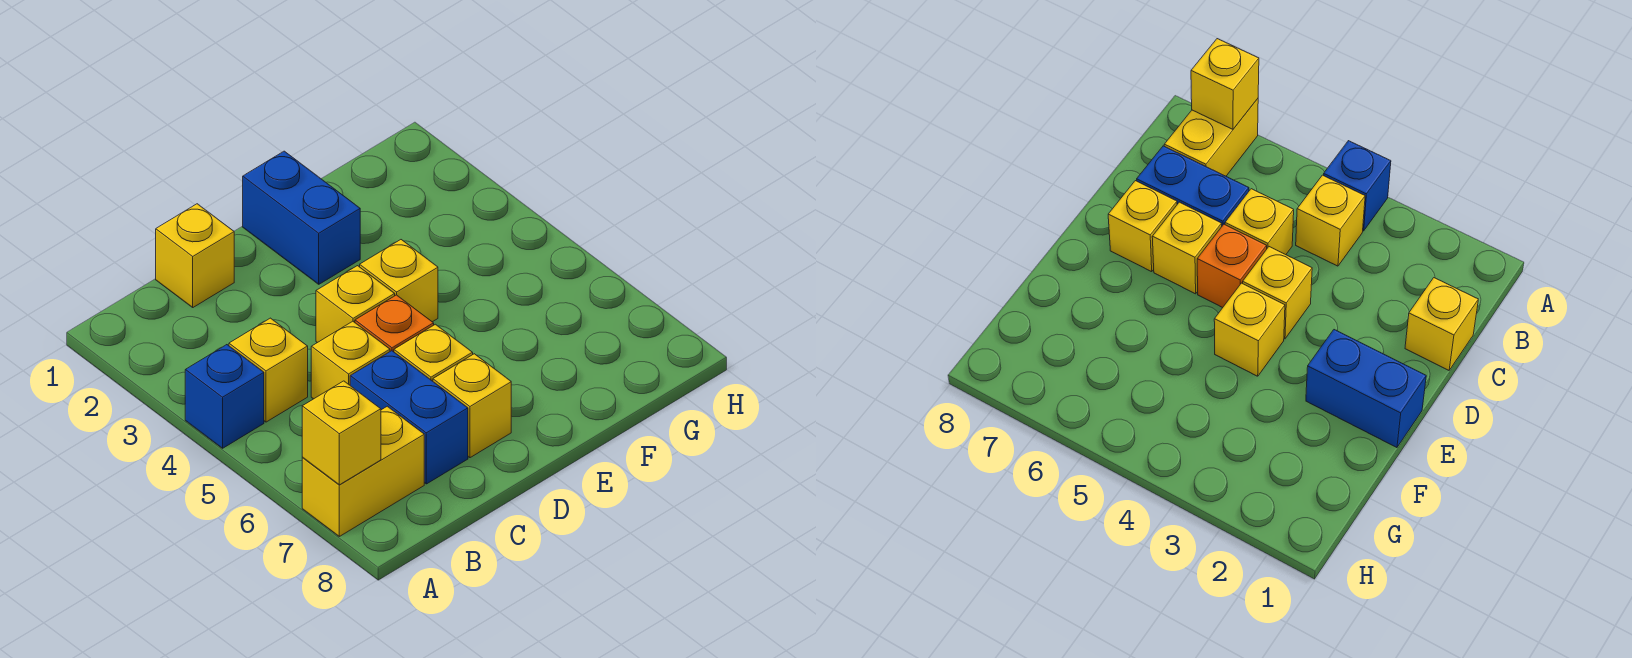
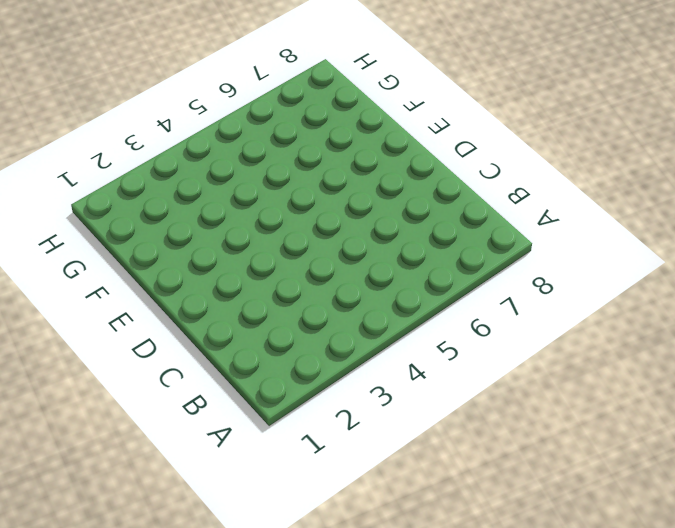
none -> blue 1x1 brick [185,345,264,448]
none -> yellow 1x2 brick [302,406,424,536]
none -> yellow 1x1 brick [229,318,308,422]

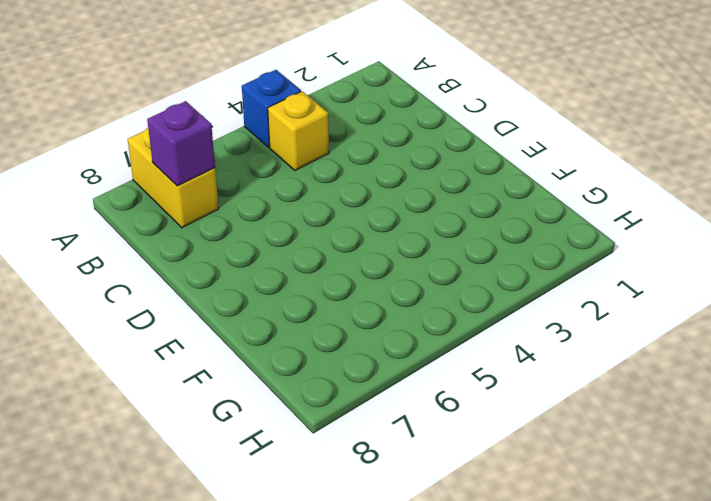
purple 1x1 brick [147,101,215,186] -> none
none -> yellow 1x1 brick [156,204,234,307]
none -> yellow 1x1 brick [311,321,390,399]
none -> blue 1x2 brick [350,351,468,484]

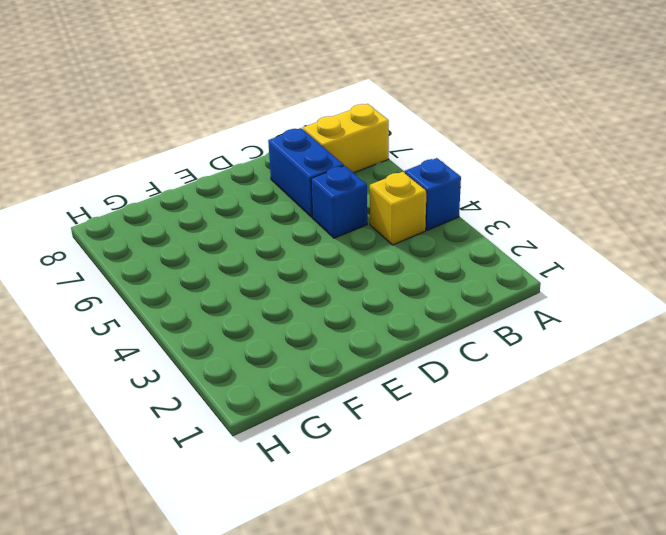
blue 1x1 brick [311,165,367,238] -> yellow 1x1 brick [311,321,390,399]
none -> yellow 1x1 brick [156,204,234,307]
none -> yellow 1x1 brick [316,266,395,343]
none -> orange 1x1 brick [355,295,434,352]

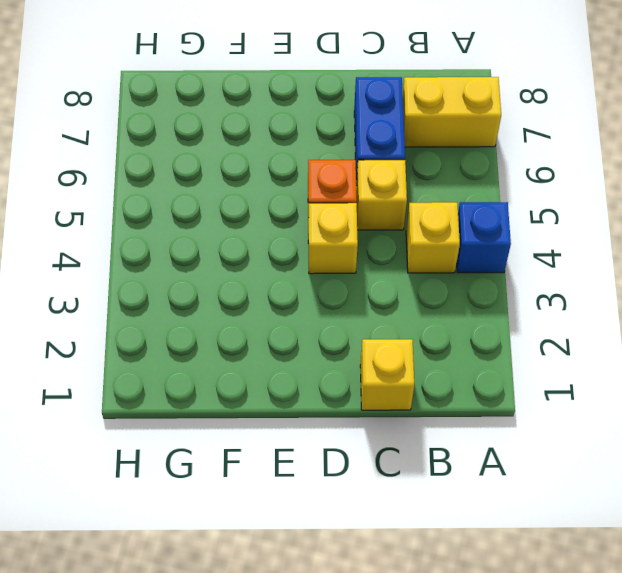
none -> yellow 1x1 brick [394,324,473,381]
none -> yellow 1x1 brick [433,354,511,458]
none -> blue 1x2 brick [243,151,360,284]

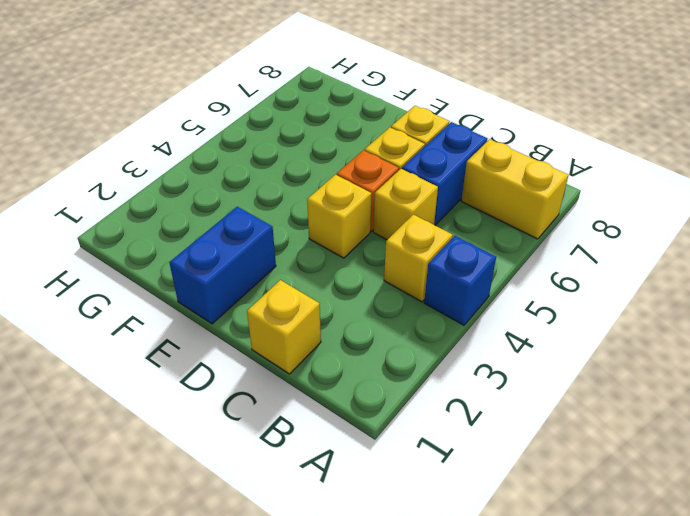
none -> yellow 1x1 brick [360,240,438,322]
none -> yellow 1x1 brick [302,381,381,485]

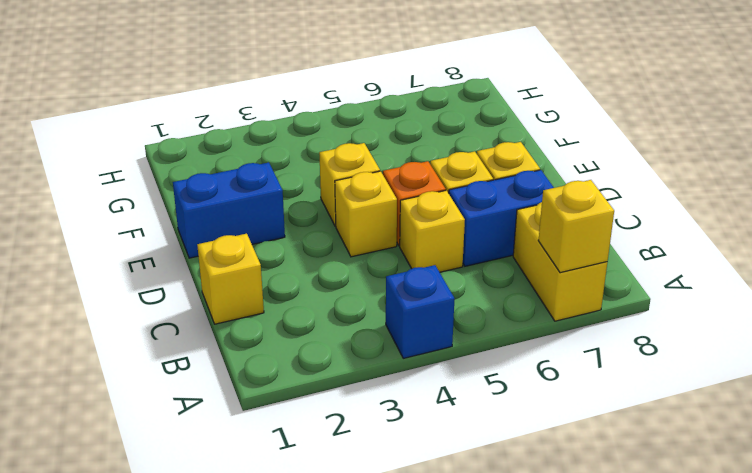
none -> yellow 1x1 brick [229,318,308,422]

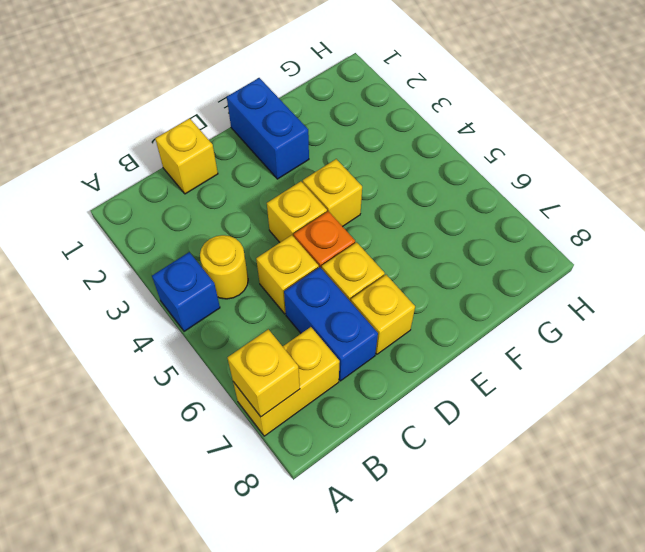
yellow 1x1 round brick [200,235,248,299] -> yellow 1x1 brick [229,318,308,422]

